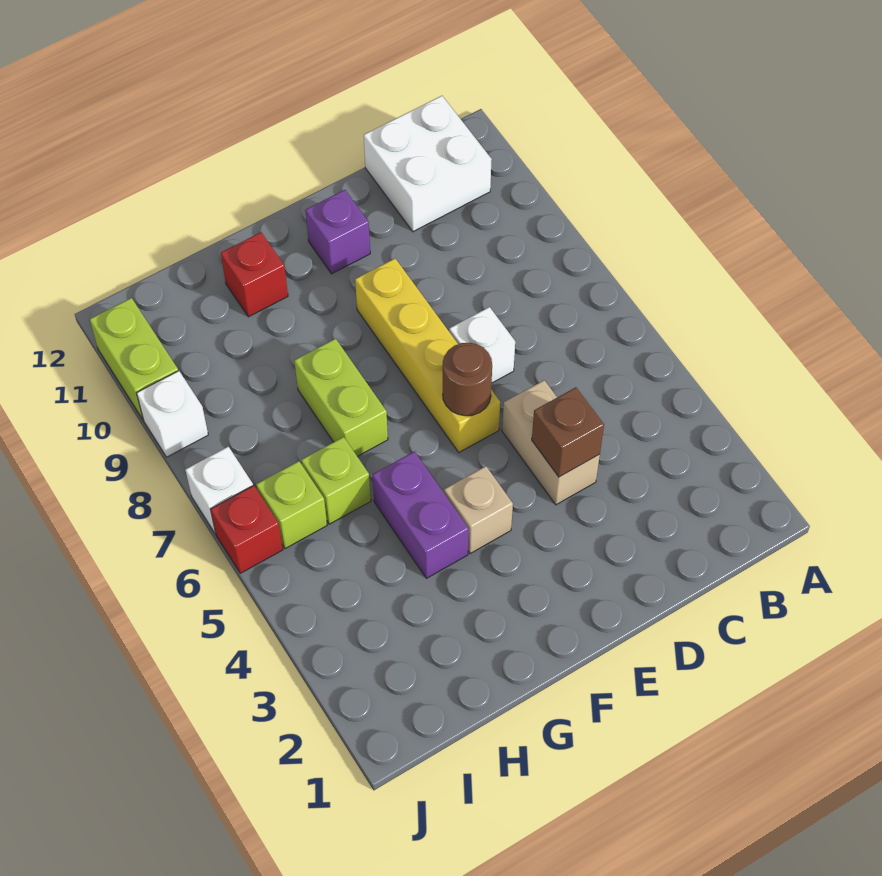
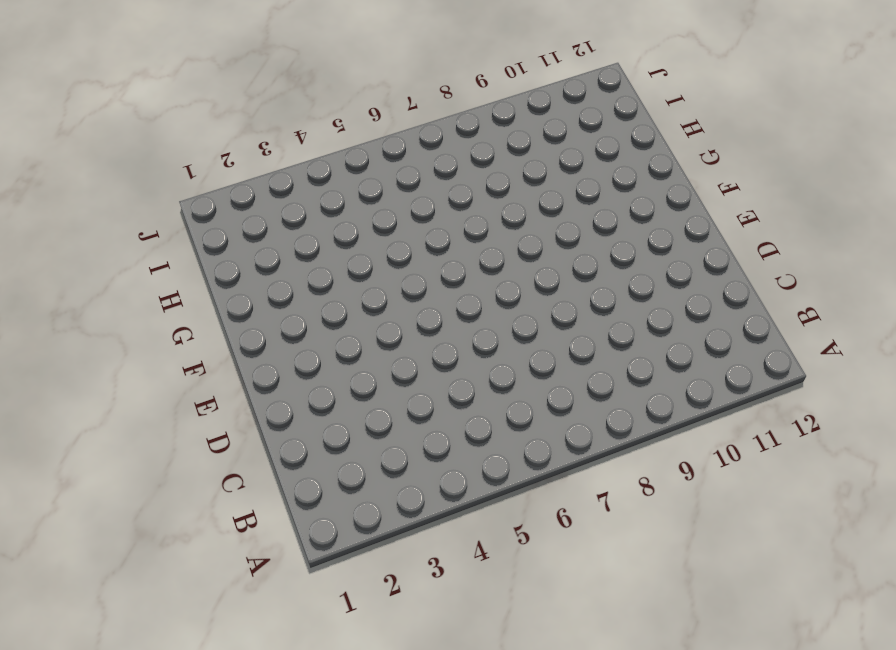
none -> white 2x2 brick [364,96,492,232]
none -> tan 1x2 brick [502,380,600,505]
none -> white 1x1 brick [449,307,515,383]

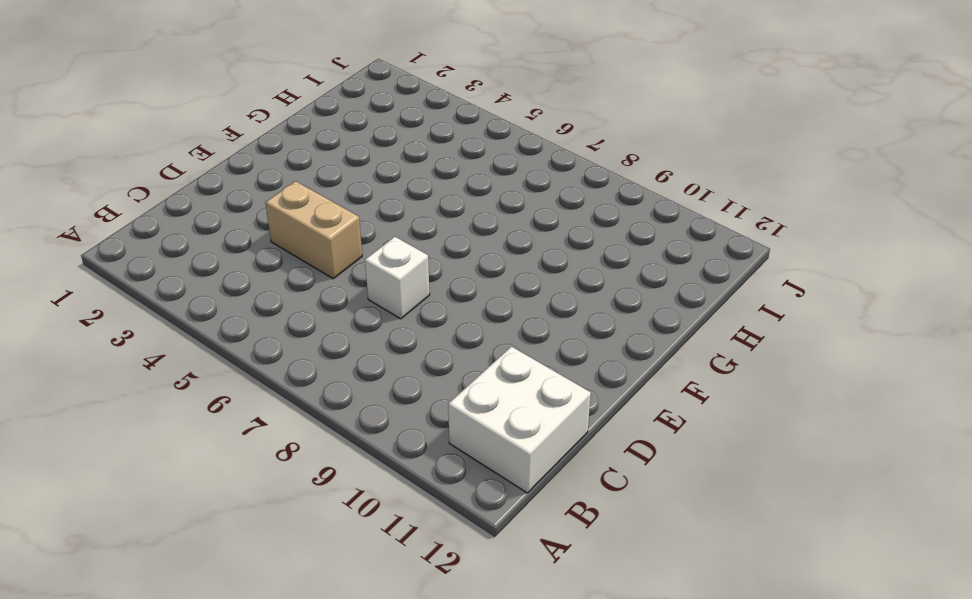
none -> yellow 1x4 brick [355,258,500,452]
none -> purple 1x1 brick [305,190,370,274]
none -> tan 1x1 brick [444,466,513,554]

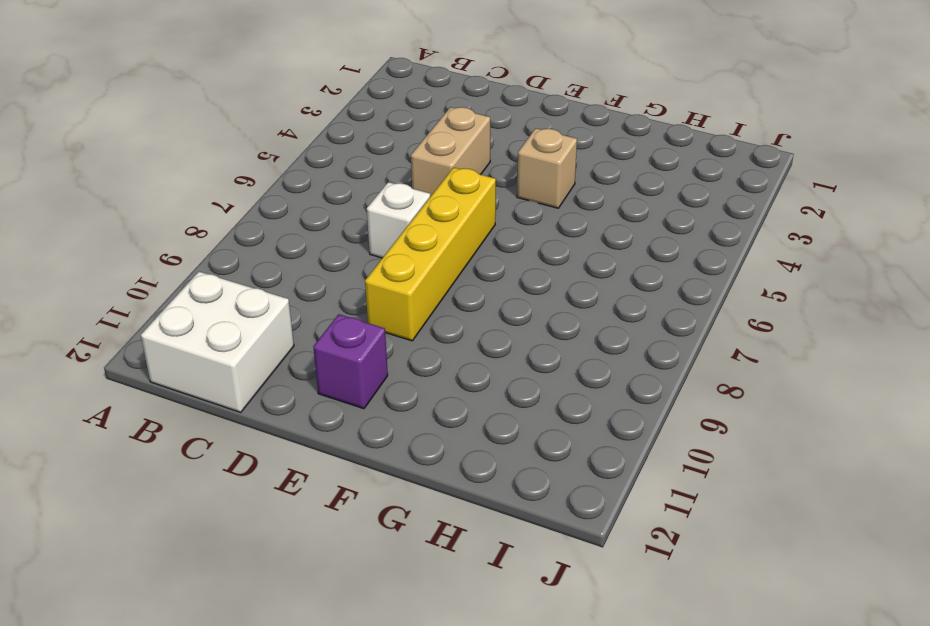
none -> purple 1x2 brick [373,451,469,578]
none -> lime 1x2 brick [294,339,388,456]
none -> red 1x1 brick [221,232,288,317]

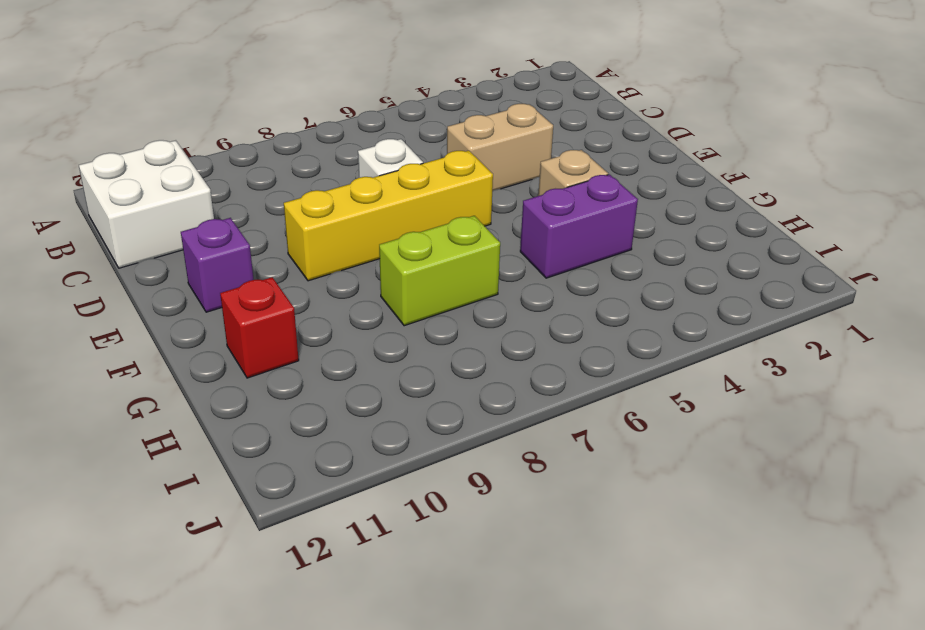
none -> lime 1x1 brick [301,437,371,524]
none -> lime 1x1 brick [256,461,327,549]
none -> red 1x1 brick [211,486,283,573]

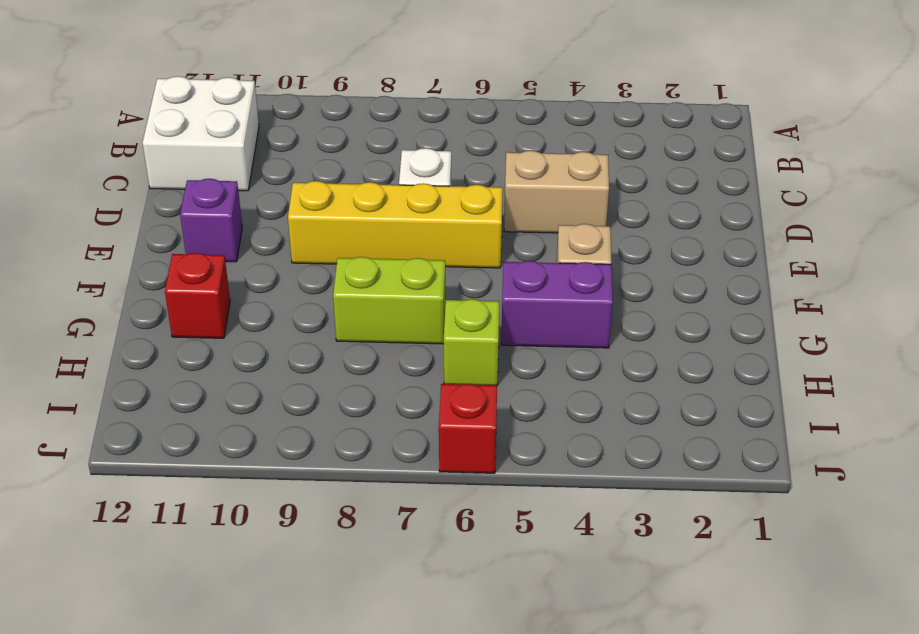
none -> lime 1x1 brick [256,461,327,549]
none -> white 1x1 brick [185,447,253,534]
none -> white 1x1 brick [137,371,208,457]

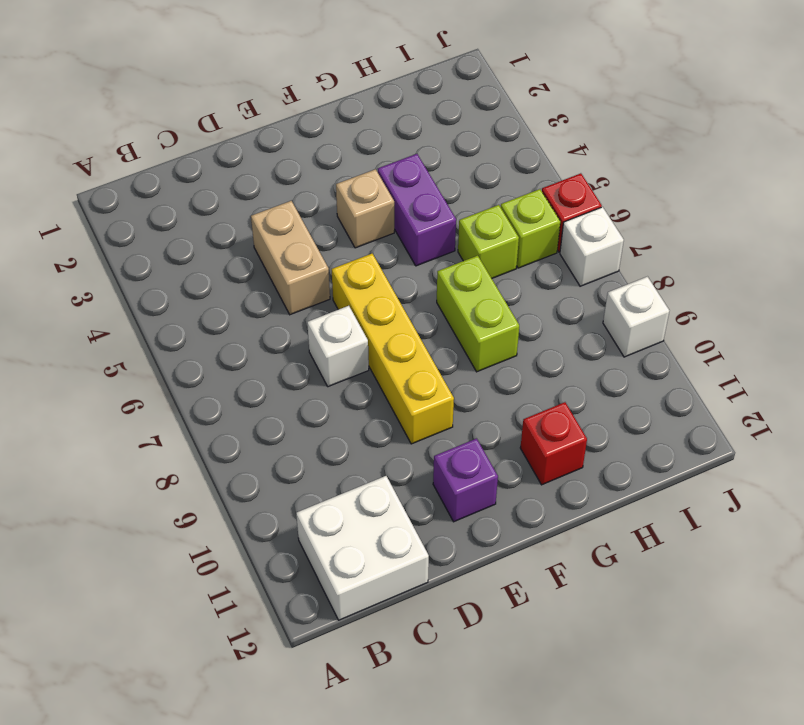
none -> lime 1x2 brick [90,298,178,419]
none -> brown 1x1 brick [532,387,604,477]
none -> brown 1x1 round brick [443,343,492,416]

